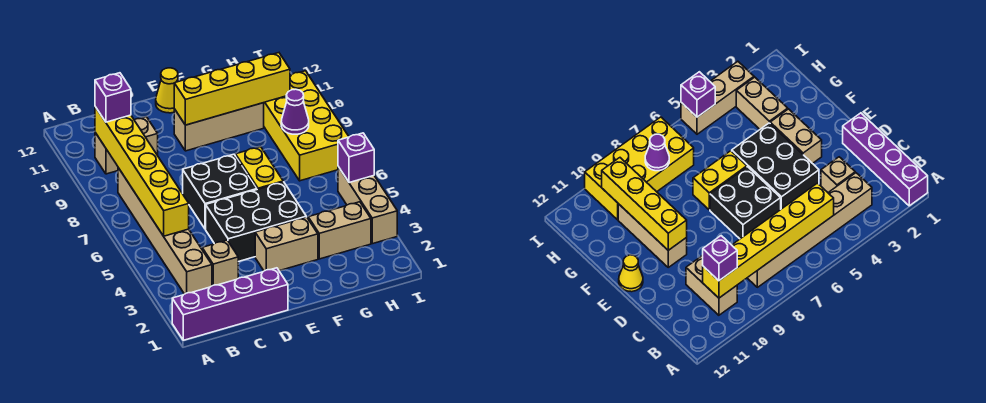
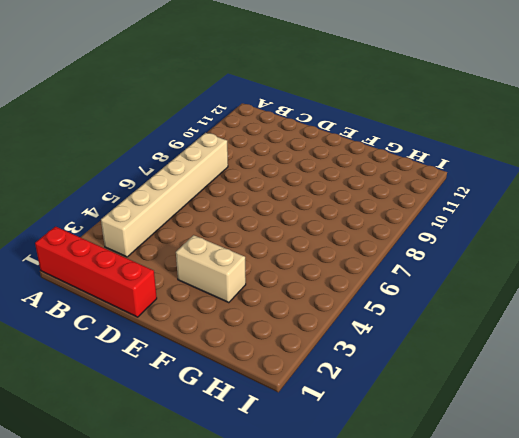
red 1x4 brick [35,227,157,317] -> purple 1x4 brick [172,268,288,340]
none -> tan 1x2 brick [95,117,158,174]
none -> tan 1x1 brick [202,240,238,286]
none -> black 2x3 brick [206,182,306,262]

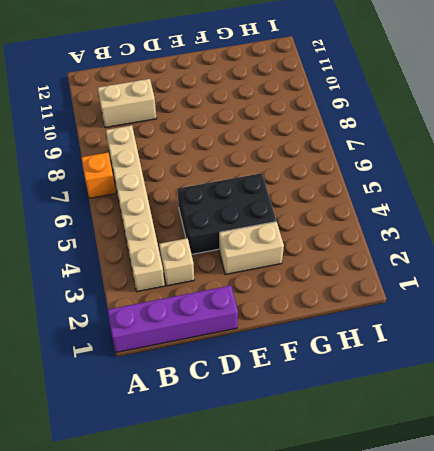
orange 1x1 brick [81,153,116,198] -> none
none -> black 2x2 brick [183,154,257,229]
none -> tan 1x3 brick [174,103,264,151]
none -> yellow 1x1 cone [156,68,178,113]

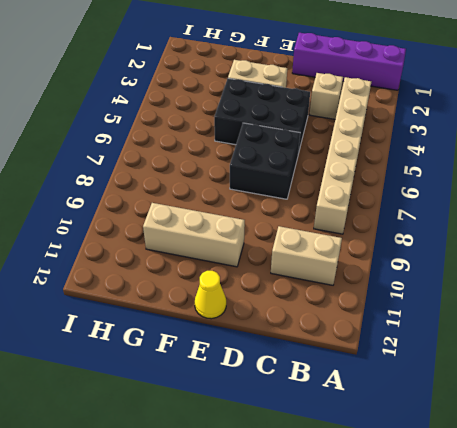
none -> yellow 1x2 brick [236,147,283,189]
none -> tan 1x2 brick [308,202,371,259]
none -> yellow 2x4 brick [264,71,349,181]

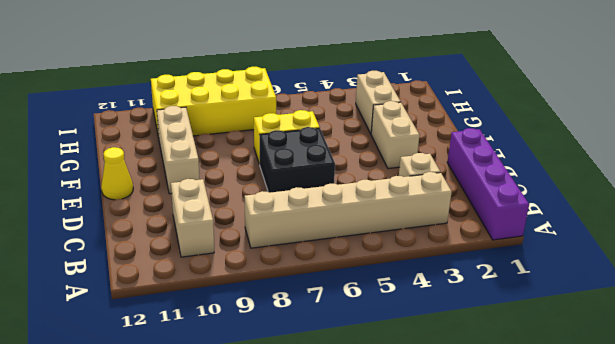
none -> black 2x3 brick [206,182,306,262]
none -> tan 1x3 brick [338,167,397,244]
none -> yellow 1x6 brick [95,107,189,236]

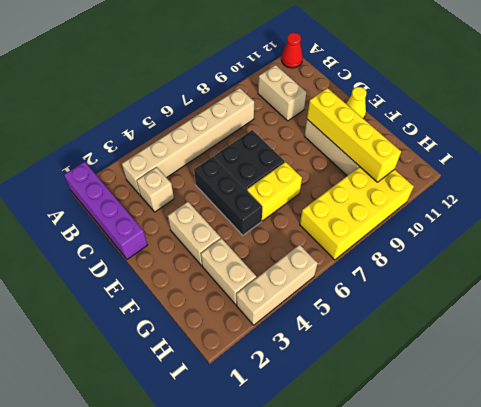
red 1x1 cone [282,33,303,68] -> none
black 1x3 brick [194,156,262,235] -> black 2x3 brick [206,182,306,262]
none -> yellow 1x6 brick [95,107,189,236]
none -> purple 1x1 cone [281,89,309,134]
none -> purple 1x1 brick [338,133,374,183]

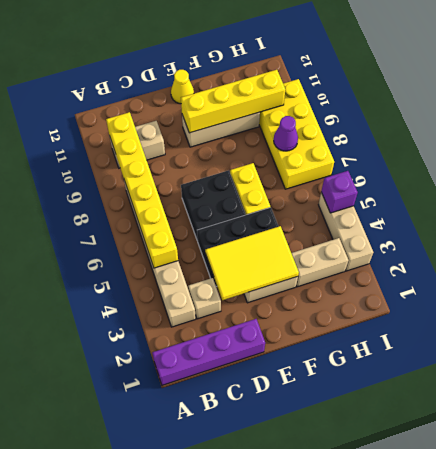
yellow 2x3 tile [205,226,299,300] -> none
none -> purple 1x1 brick [95,73,131,122]

